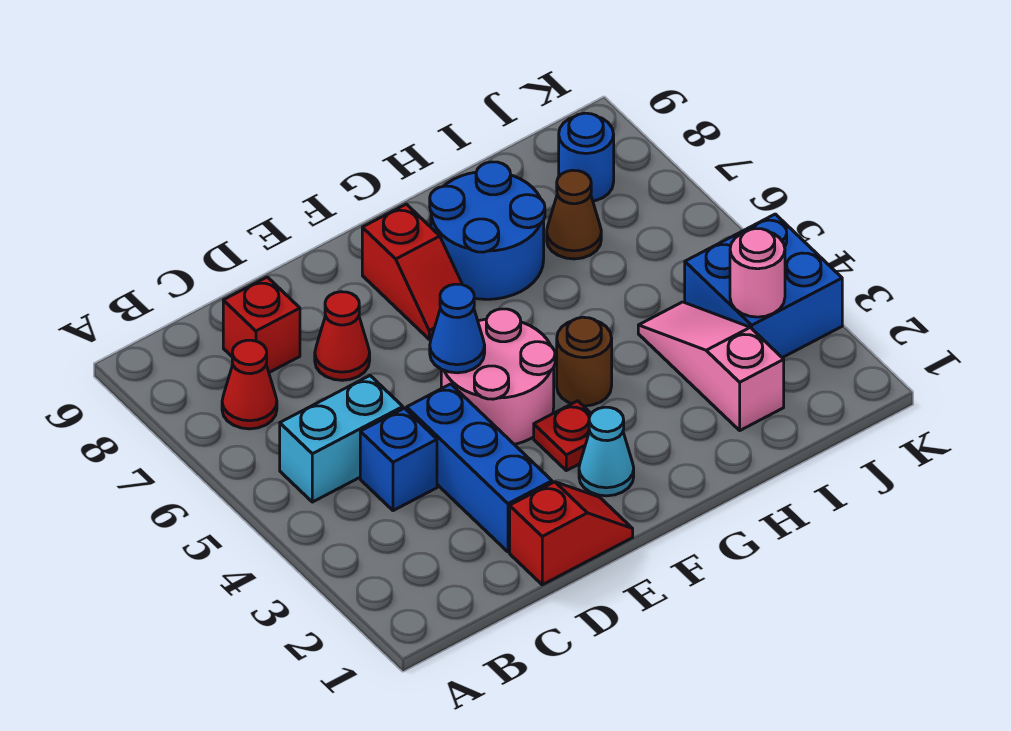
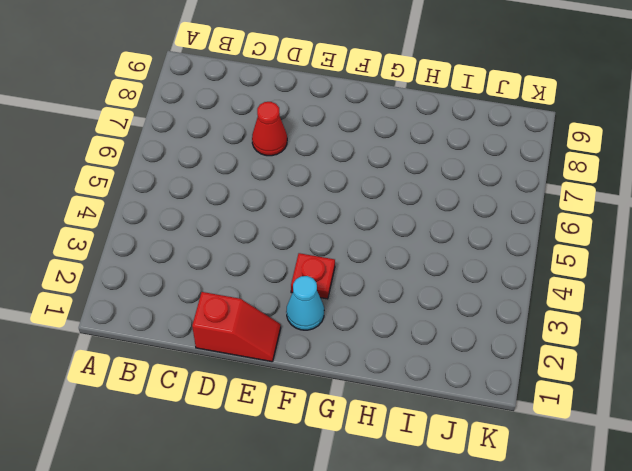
none -> cyan 1x2 brick [280,376,403,502]
none -> red 1x1 cone [222,340,277,429]
none -> blue 1x1 brick [360,408,437,511]

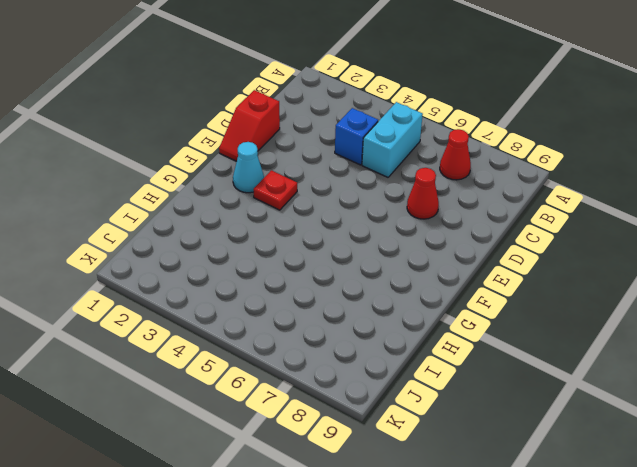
none -> red 1x1 brick [223,277,300,372]
none -> blue 1x3 brick [407,384,552,552]
none -> pink 2x2 round brick [441,309,555,444]

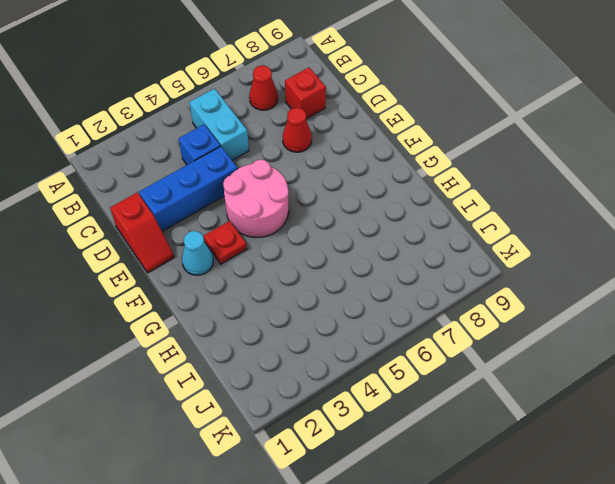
none -> red 1x2 slope [362,204,463,339]
none -> brown 1x1 round brick [557,317,612,406]
none -> blue 2x2 round brick [430,162,545,299]

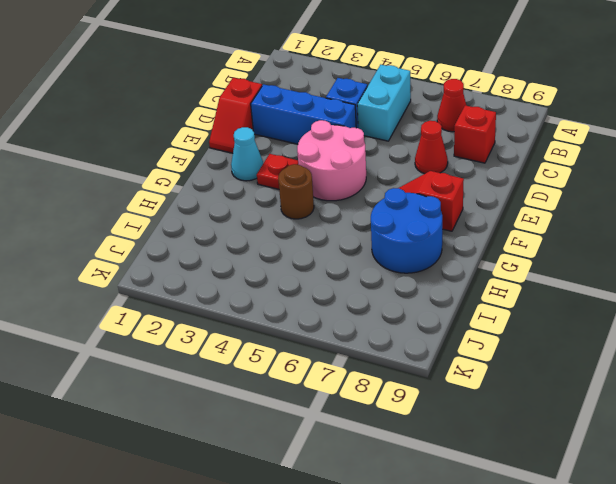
none -> pink 1x3 slope [638,302,784,430]
none -> brown 1x1 cone [547,170,601,259]
none -> blue 2x2 brick [685,214,842,358]

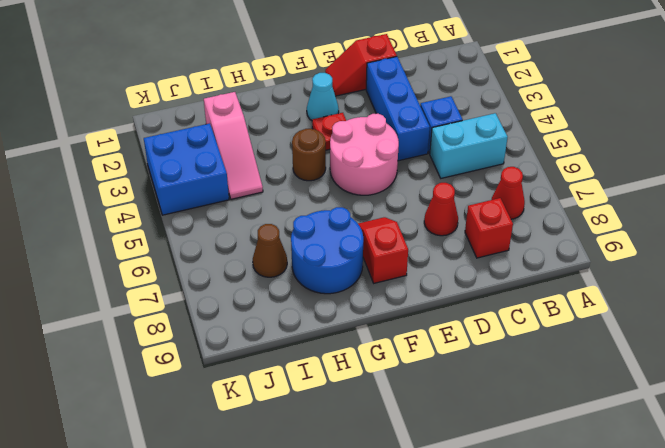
none -> blue 1x1 round brick [559,113,614,201]
none -> blue 1x1 cone [430,284,485,373]
none -> pink 1x1 round brick [730,229,785,317]

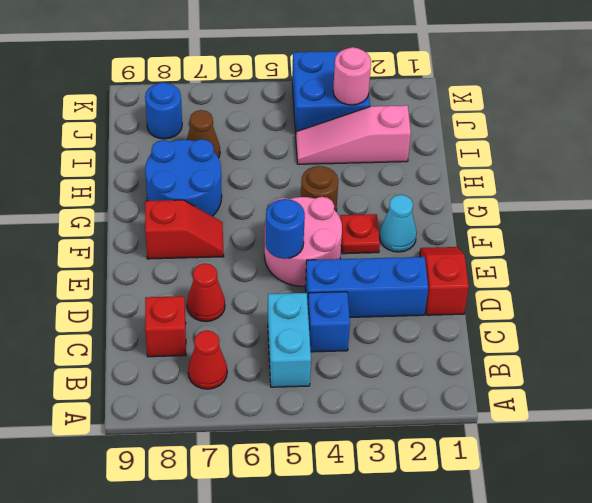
blue 1x1 round brick [266,199,305,259] -> blue 1x1 cone [430,284,485,373]

